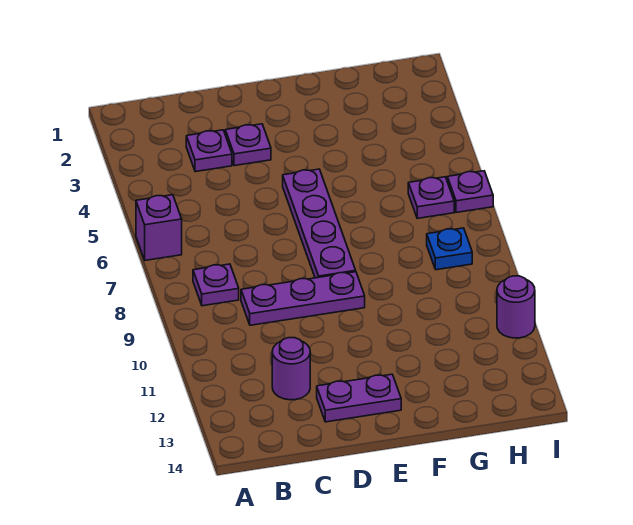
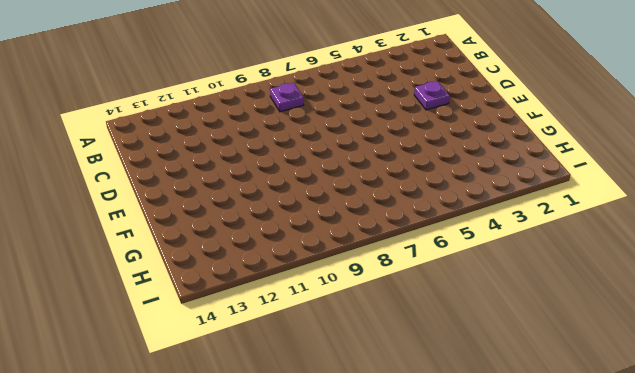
none -> purple 1x1 brick [136,195,182,260]
none -> purple 1x1 plate [186,130,232,172]
none -> purple 1x3 plate [241,272,365,325]

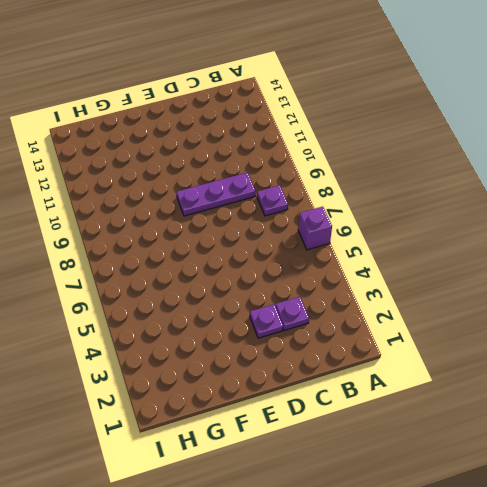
none -> purple 1x1 round brick [272,338,310,400]
none -> purple 1x2 plate [317,374,401,422]
none -> purple 1x4 plate [283,169,356,278]

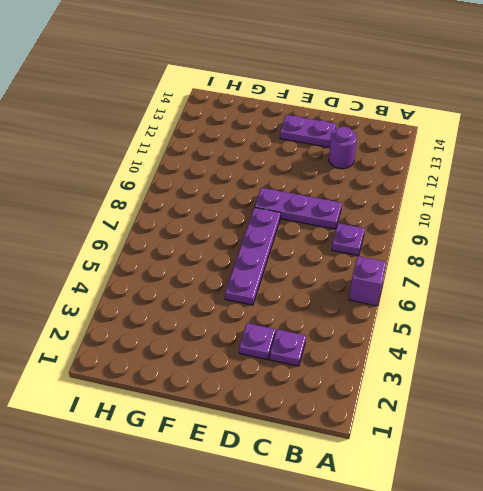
none -> purple 1x1 plate [408,177,454,218]
none -> blue 1x1 plate [427,228,472,270]
none -> purple 1x1 plate [447,171,493,212]

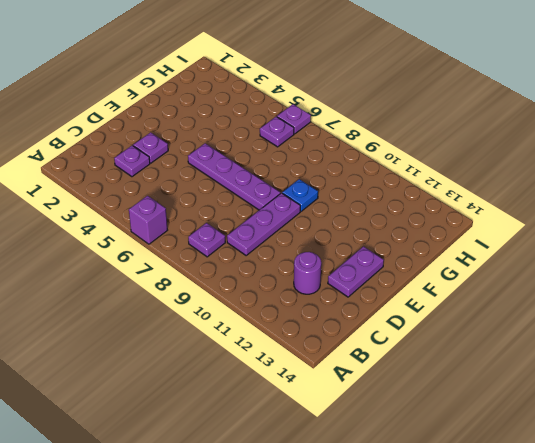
blue 1x1 plate [282,179,318,211] -> blue 1x1 plate moved to [427,228,472,270]
none -> purple 1x1 round brick [497,276,535,338]

